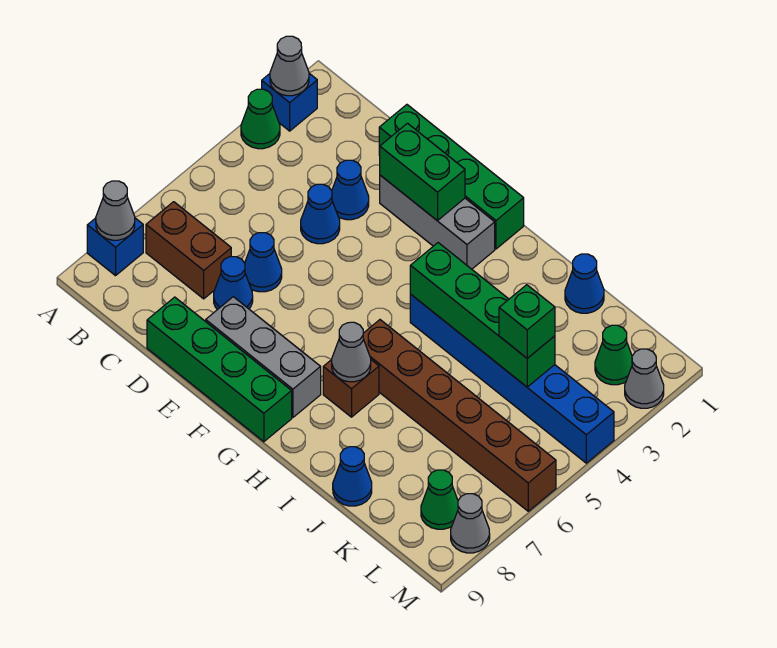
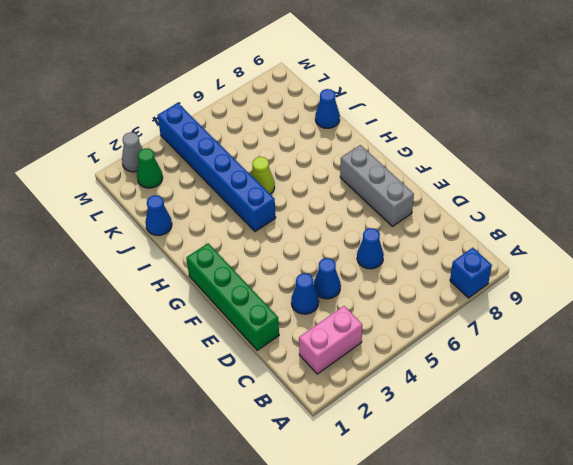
pink 1x2 brick [299,306,362,374] -> none
lime 1x1 cone [251,157,275,194] -> none
none -> blue 1x1 brick [262,74,317,131]
none -> green 1x1 cone [241,89,280,149]
none -> brown 1x2 brick [146,202,231,299]

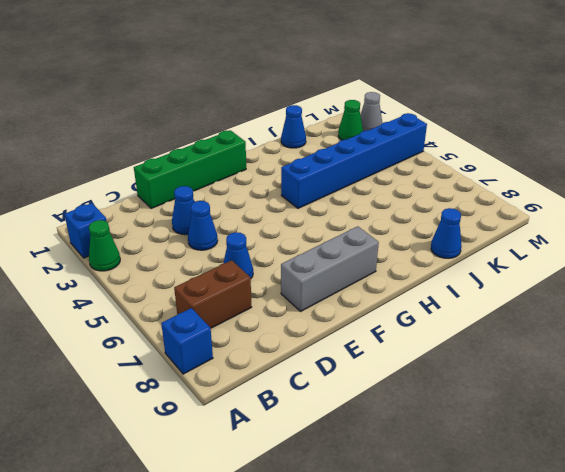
none -> blue 1x1 cone [214,257,253,310]
none -> green 1x4 brick [147,297,292,442]
none -> grey 1x3 brick [380,175,495,269]

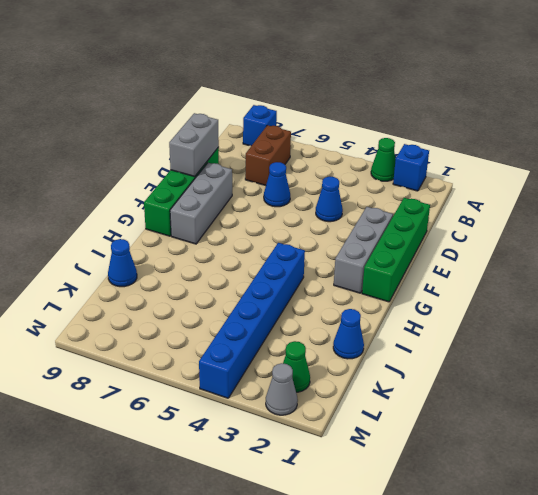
grey 1x2 brick [169,113,219,177] -> none
none -> blue 1x1 cone [332,160,369,220]
none -> blue 1x1 cone [214,257,253,310]
none -> brown 1x6 brick [363,320,556,511]

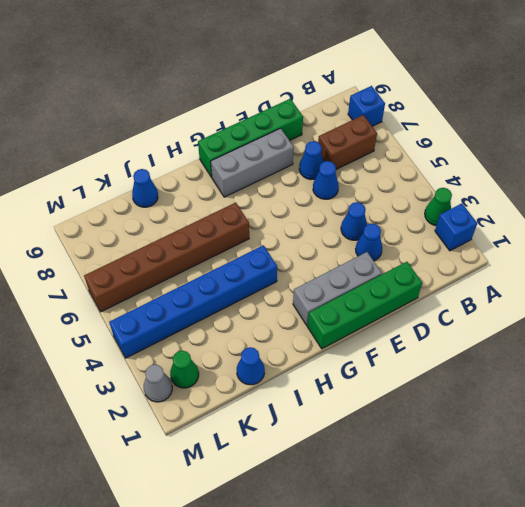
none -> brown 1x1 brick [323,360,379,417]
none -> green 1x1 cone [421,470,458,529]
none -> grey 1x1 cone [451,494,490,553]

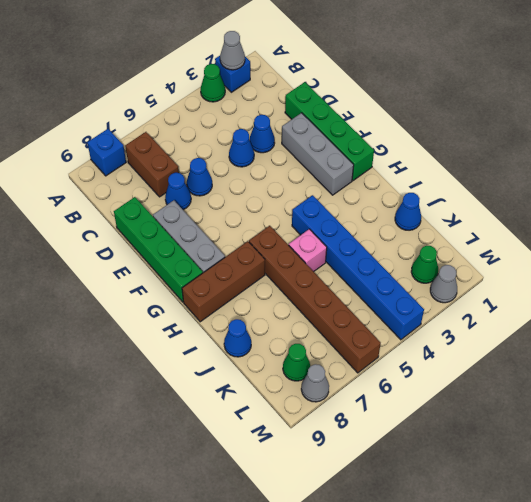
brown 1x3 brick [182,241,265,322] -> brown 1x1 brick [323,360,379,417]
pink 1x1 brick [289,229,327,272] -> none
none -> grey 1x1 cone [96,181,135,240]
none -> green 1x2 brick [380,123,465,221]
none -> green 1x4 brick [410,243,555,387]

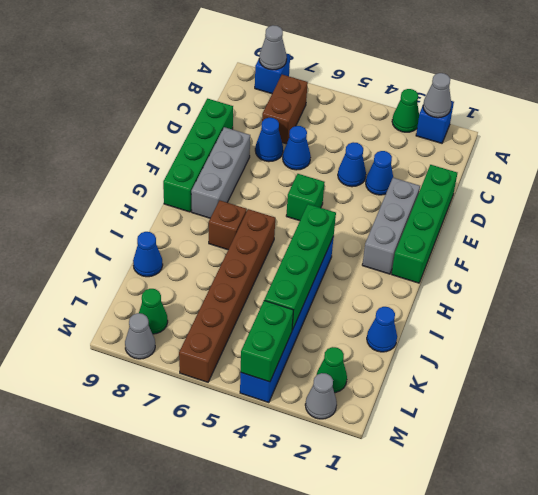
green 1x1 brick [286,174,325,221] -> green 1x1 brick moved to [499,285,555,358]
green 1x2 brick [241,301,293,382] -> green 1x2 brick moved to [380,123,465,221]
none -> grey 1x1 cone [332,322,371,382]

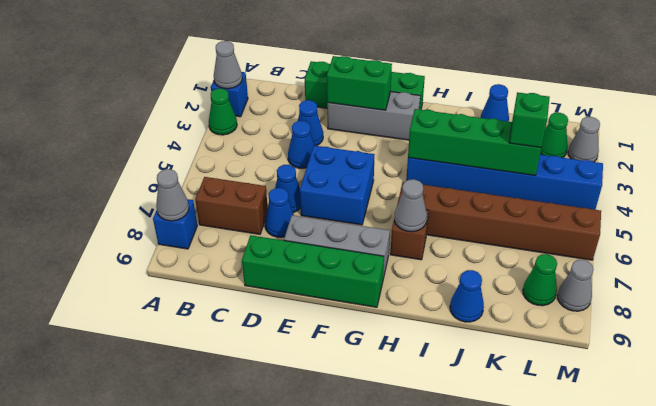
blue 2x2 brick [300,146,375,225] -> none

